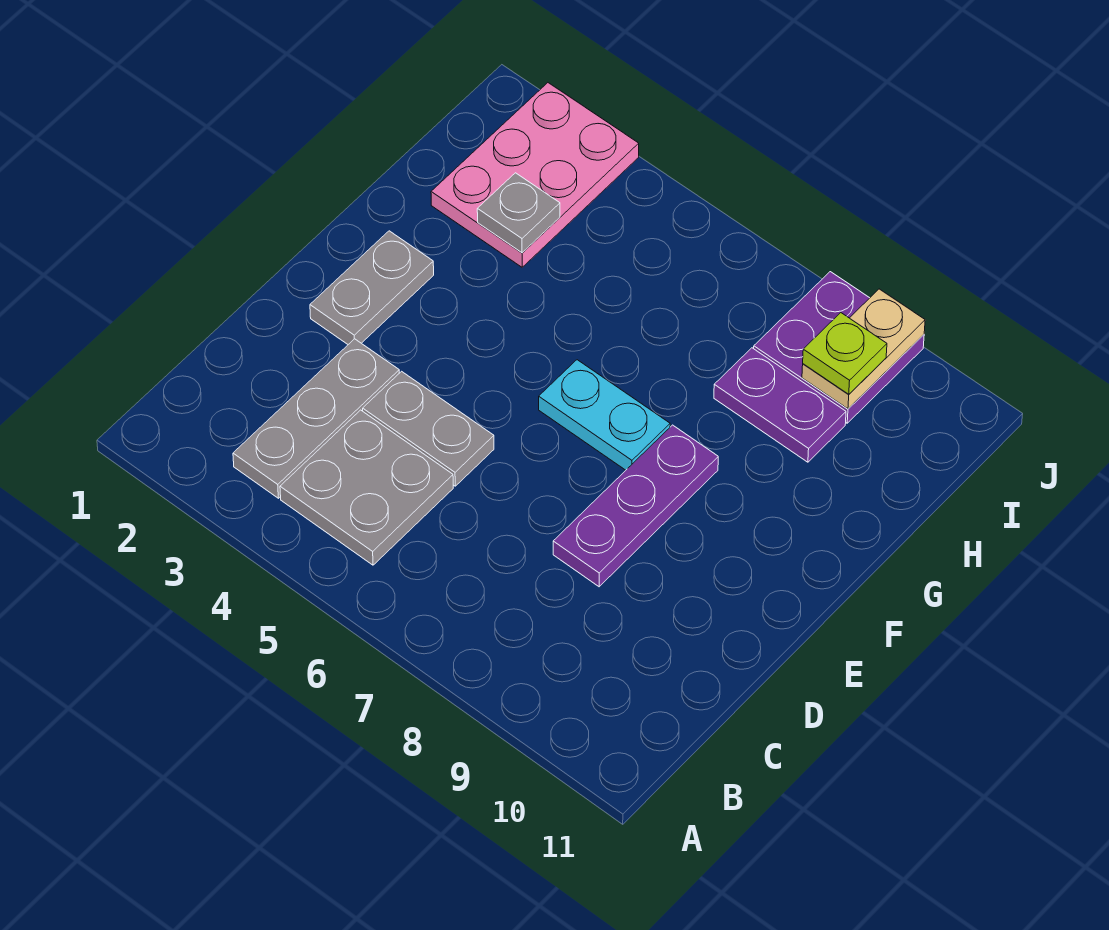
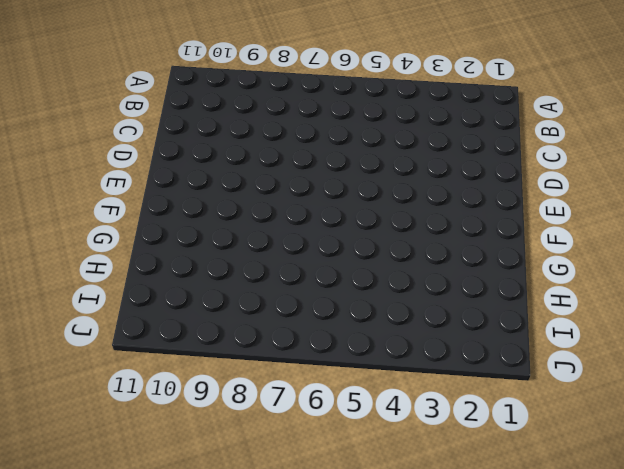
none -> grey 1x3 plate [233,339,399,498]
none -> grey 2x2 plate [280,410,453,565]
none -> grey 1x2 plate [363,371,494,486]

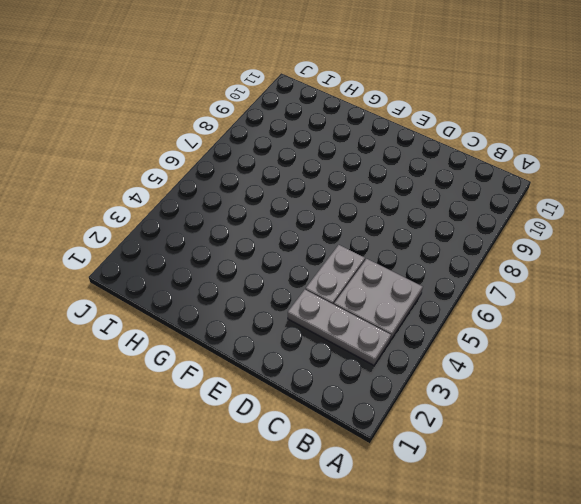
none -> purple 1x3 plate [553,425,718,587]
none -> grey 1x2 plate [310,231,434,344]
none -> cyan 1x2 plate [539,360,670,470]

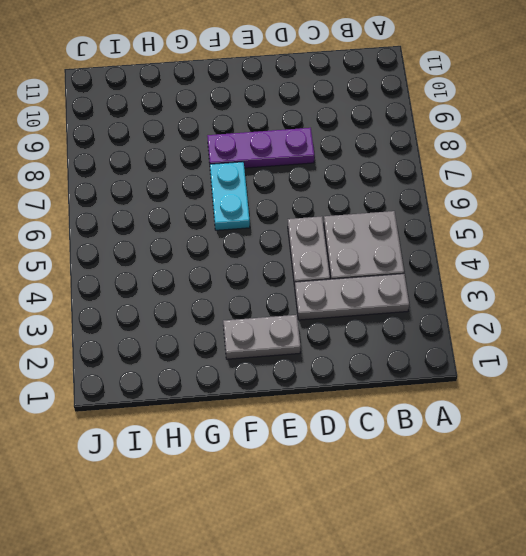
none -> pink 2x3 plate [431,83,639,267]
none -> purple 1x2 plate [714,348,846,462]
none -> purple 2x2 plate [754,272,924,423]

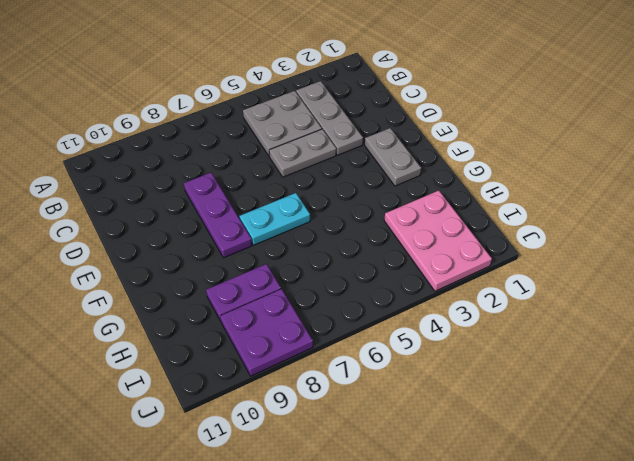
none -> grey 1x1 plate [477,173,560,253]
none -> tan 1x2 plate [802,289,925,409]
none -> lime 1x1 plate [803,313,887,394]

